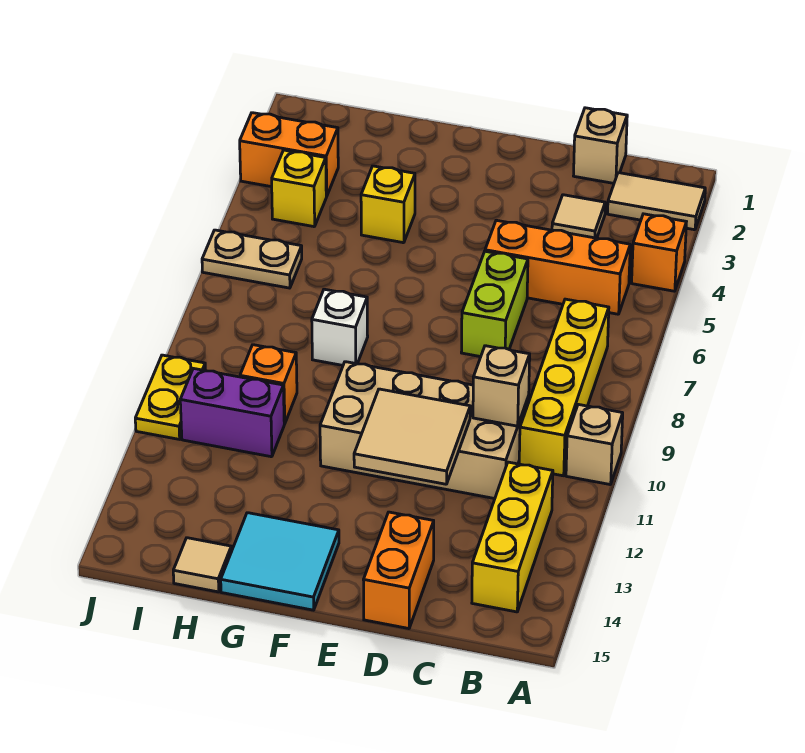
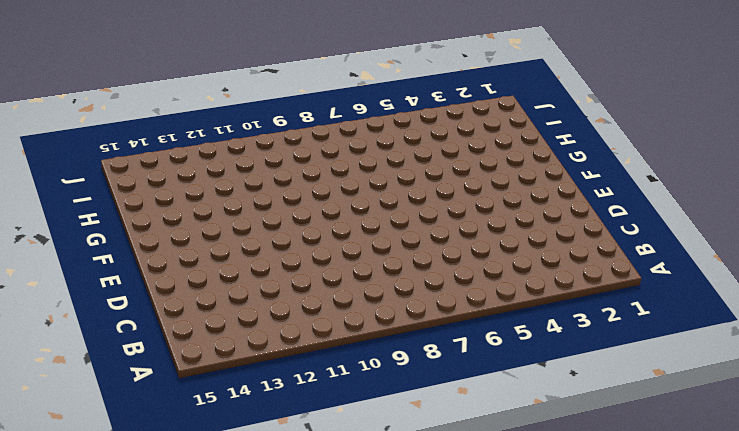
none -> tan 1x2 tile [608,173,705,230]
none -> orange 1x1 brick [632,214,686,291]
none -> tan 1x1 brick [566,404,623,485]

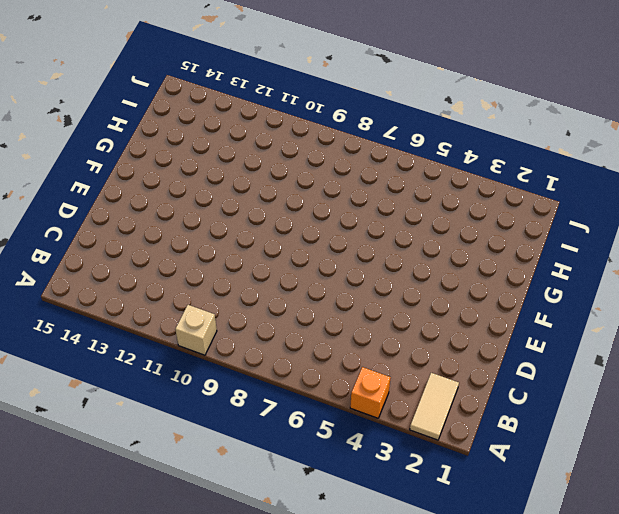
none -> orange 1x3 brick [485,220,630,314]
none -> yellow 1x4 brick [519,299,609,476]
none -> yellow 1x3 brick [472,462,553,612]

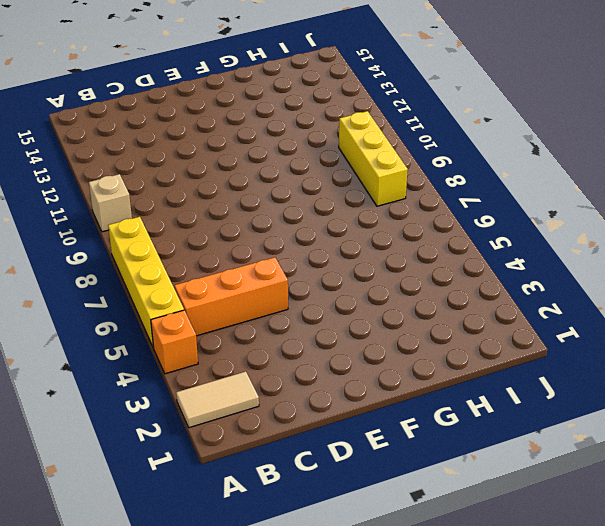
yellow 1x4 brick [108,217,184,348] -> yellow 1x4 brick moved to [519,299,609,476]
yellow 1x3 brick [339,111,408,206] -> yellow 1x3 brick moved to [472,462,553,612]
none -> tan 1x1 brick [574,108,627,183]
none -> tan 1x1 tile [552,195,605,238]
none -> tan 2x4 brick [320,362,529,499]

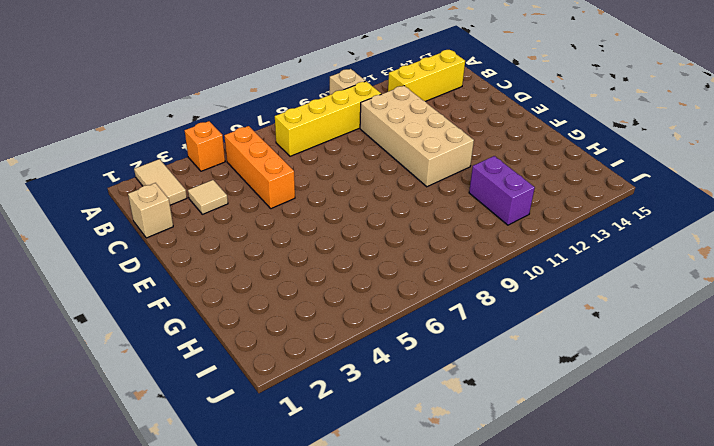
none -> lime 1x2 brick [461,251,528,357]
none -> orange 1x2 brick [363,512,434,629]
none -> cyan 2x2 tile [221,513,339,610]

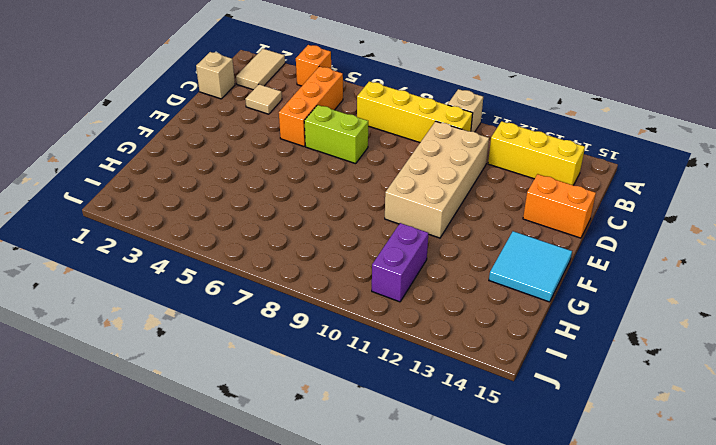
none -> yellow 1x1 brick [361,166,415,243]
none -> white 1x1 brick [312,289,368,365]
none -> orange 1x1 brick [240,345,297,424]

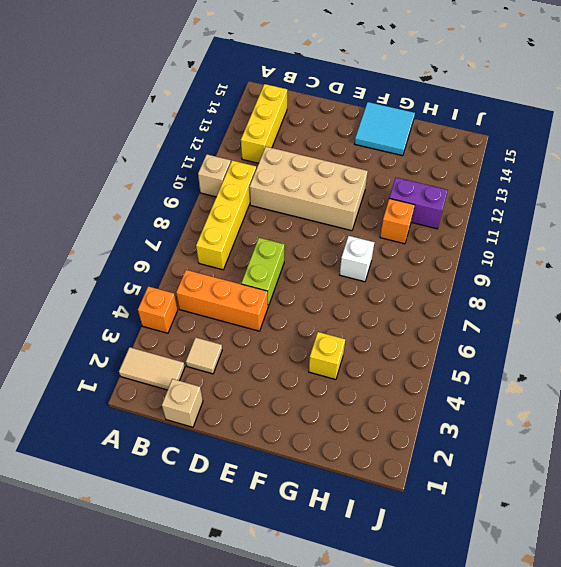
none -> orange 1x2 brick [363,512,434,629]
none -> tan 1x1 tile [173,538,231,592]
none -> orange 1x2 brick [240,113,338,196]

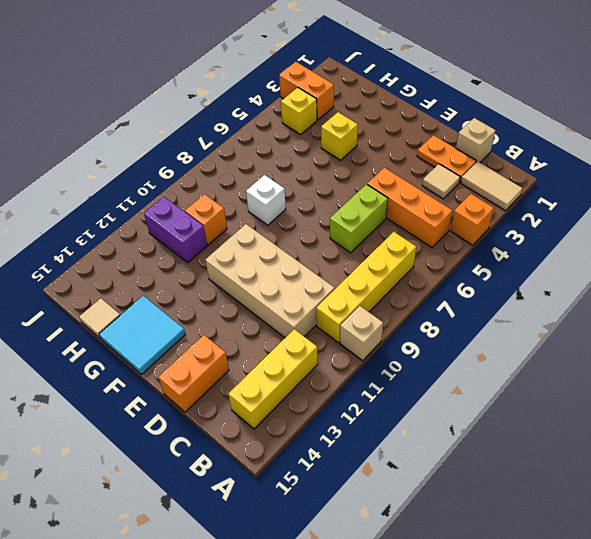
orange 1x2 plate [417,135,476,182] -> none
none -> tan 1x2 plate [202,230,302,288]
none -> yellow 1x2 plate [135,355,205,439]
none -> tan 1x1 brick [473,346,530,426]

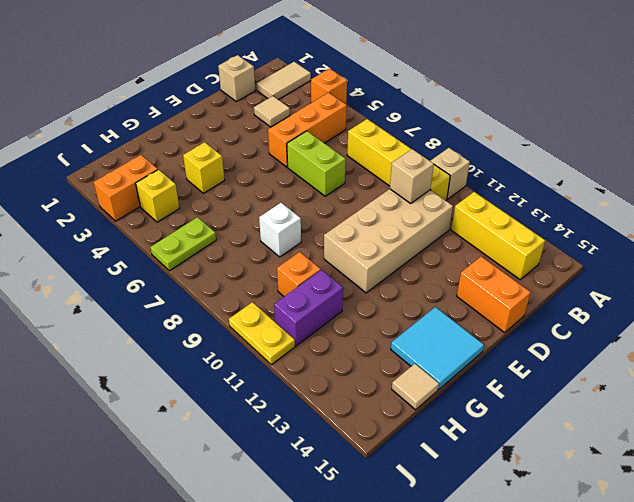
lime 1x2 plate [150,217,216,271] -> tan 1x2 plate [202,230,302,288]
none -> tan 2x2 tile [354,389,470,484]

